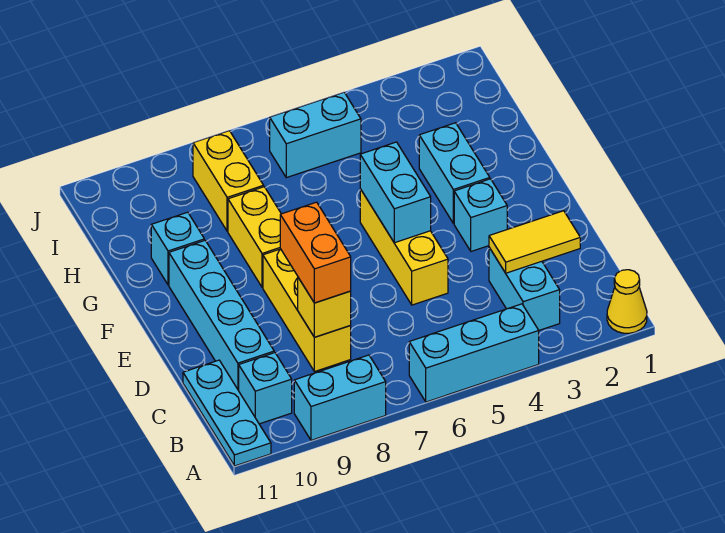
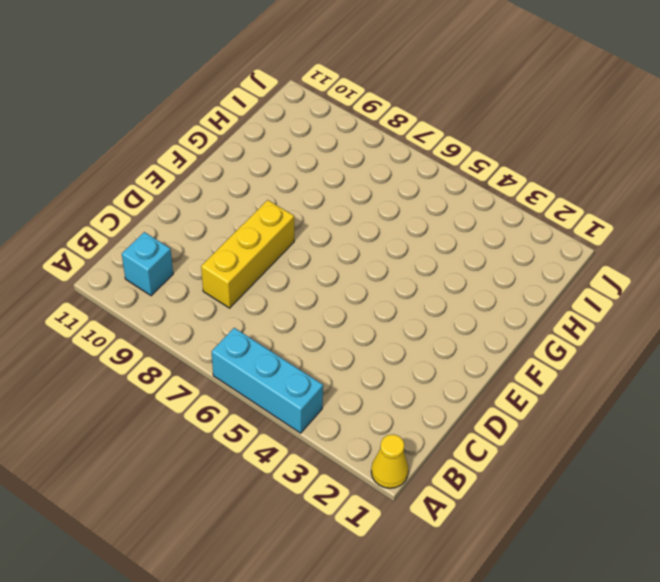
none -> cyan 1x2 brick [294,355,386,440]
none -> cyan 1x3 plate [183,360,271,466]
none -> cyan 1x2 brick [489,248,560,330]

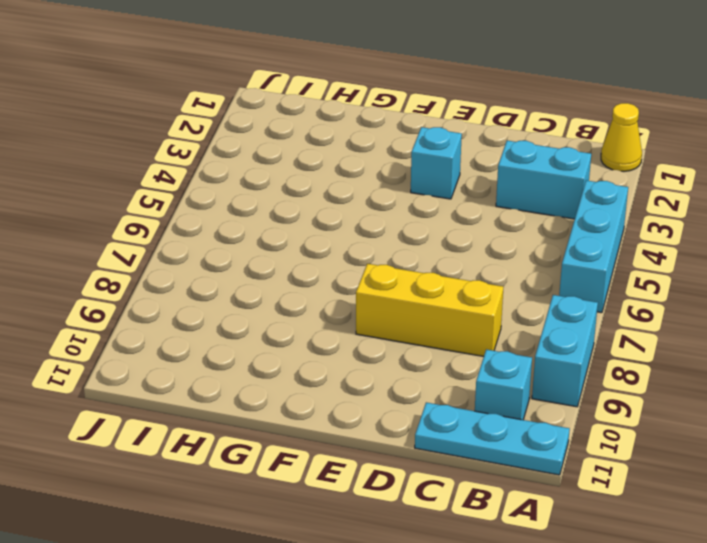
none -> cyan 1x4 brick [169,240,274,391]
none -> yellow 1x3 brick [360,189,448,305]
none -> cyan 1x2 brick [419,123,490,223]

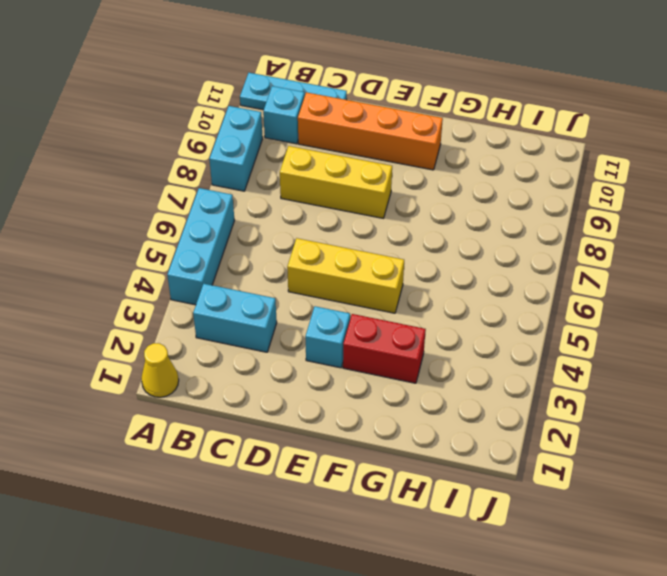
orange 1x4 brick [298,92,443,170] -> cyan 1x4 brick [169,240,274,391]
red 1x2 brick [343,314,426,383] -> cyan 1x2 brick [419,123,490,223]
none -> yellow 1x2 brick [228,187,281,287]
none -> cyan 1x1 brick [151,212,204,285]
none -> yellow 1x2 brick [193,131,264,231]

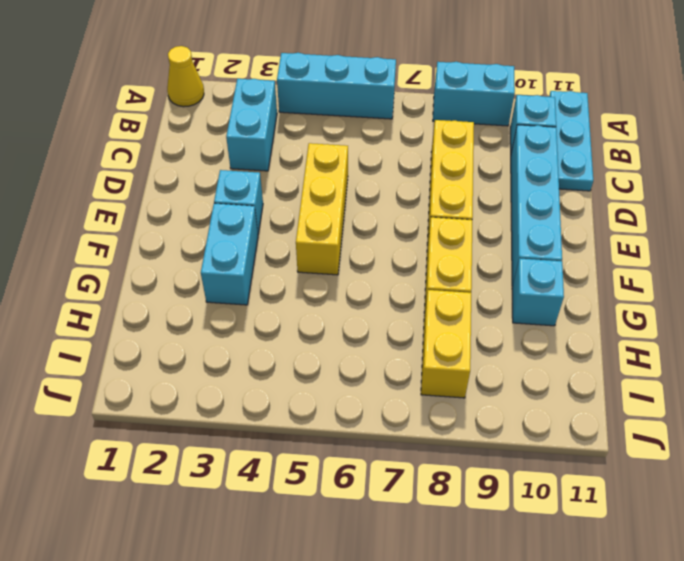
none -> cyan 1x2 brick [270,92,361,178]
none -> yellow 1x2 tile [489,211,580,273]
none -> yellow 1x1 brick [298,278,351,337]

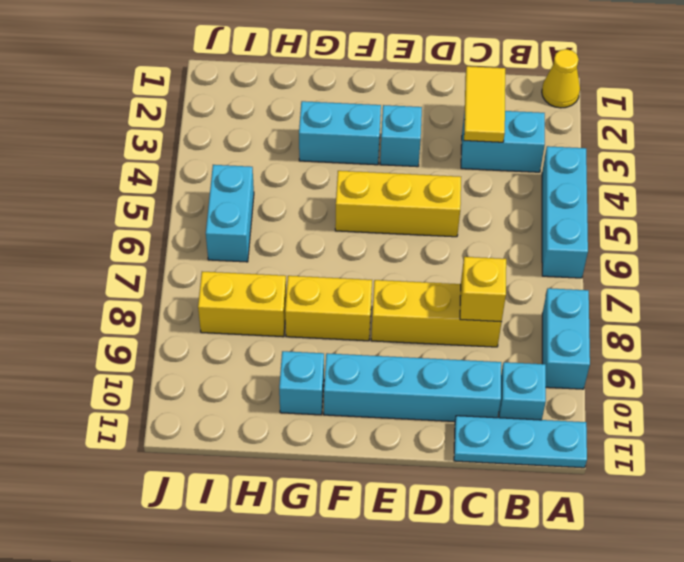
none -> cyan 1x2 brick [360,142,431,243]
none -> orange 1x2 brick [280,202,351,303]

